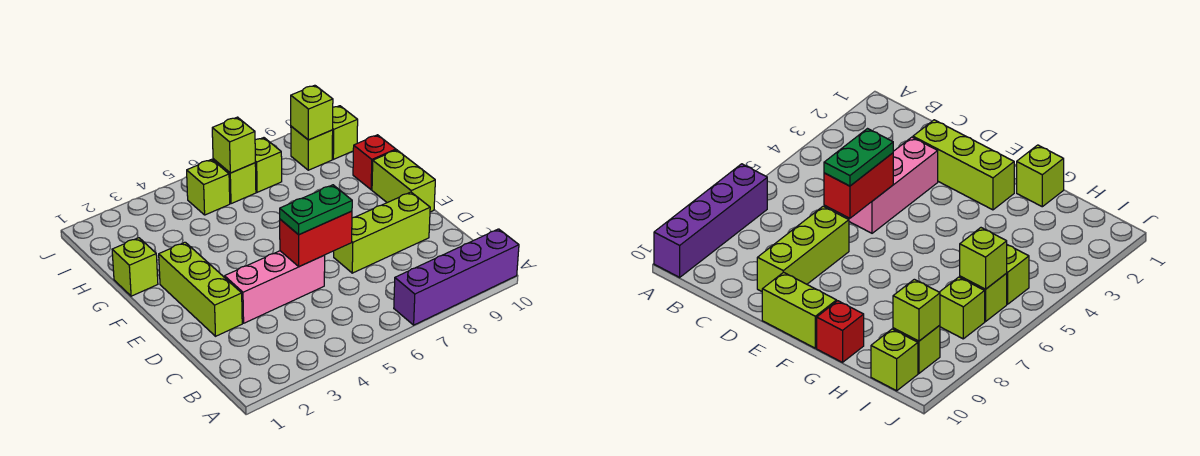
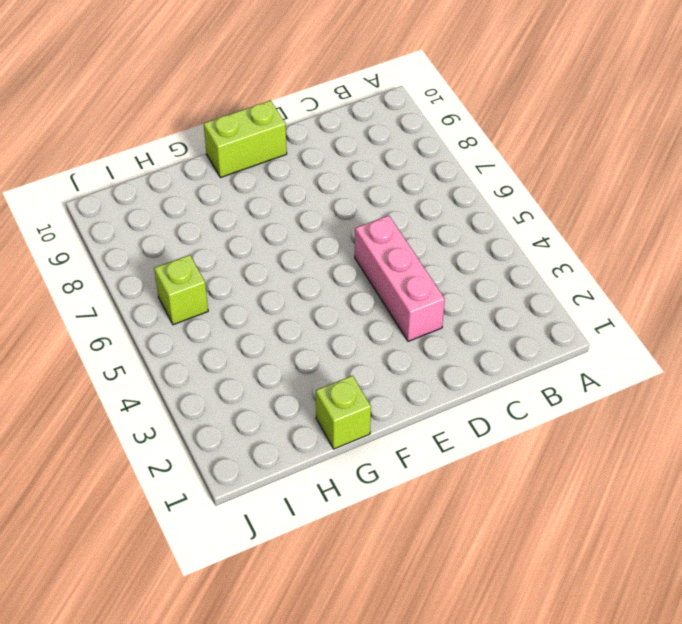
none -> purple 1x4 brick [394,229,519,325]
none -> lime 1x3 brick [159,242,242,336]
none -> lime 1x3 brick [334,192,430,273]

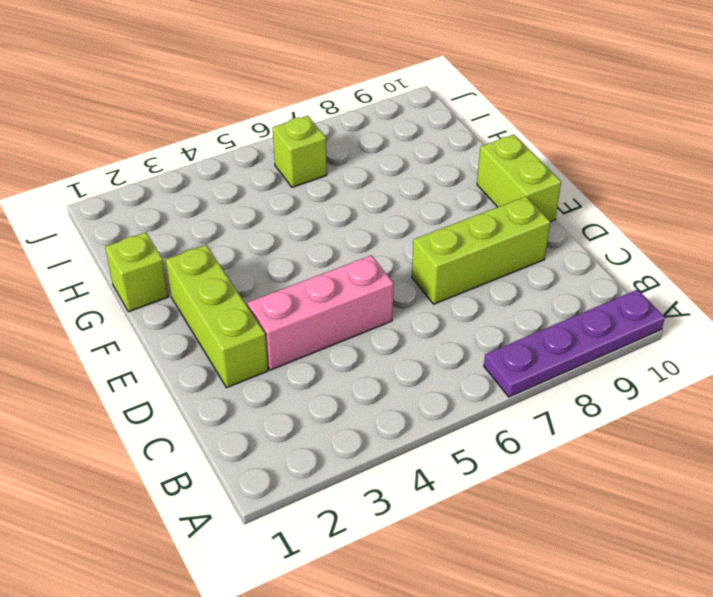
purple 1x4 plate [484,290,665,397] -> purple 1x4 brick [394,229,519,325]
none -> red 1x1 brick [353,135,396,190]
none -> lime 1x1 brick [187,159,230,215]
none -> lime 1x1 brick [255,138,282,192]

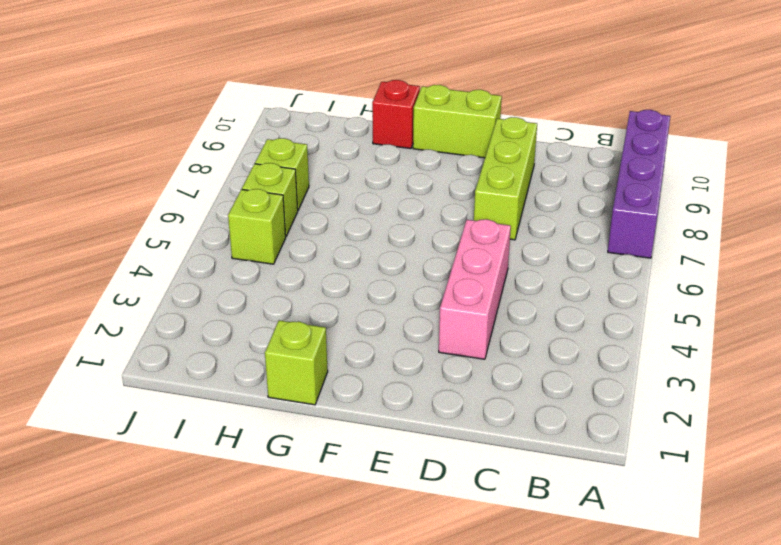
none -> lime 1x3 brick [159,242,242,336]
none -> lime 1x1 brick [291,126,333,170]
none -> lime 1x1 brick [332,106,358,159]

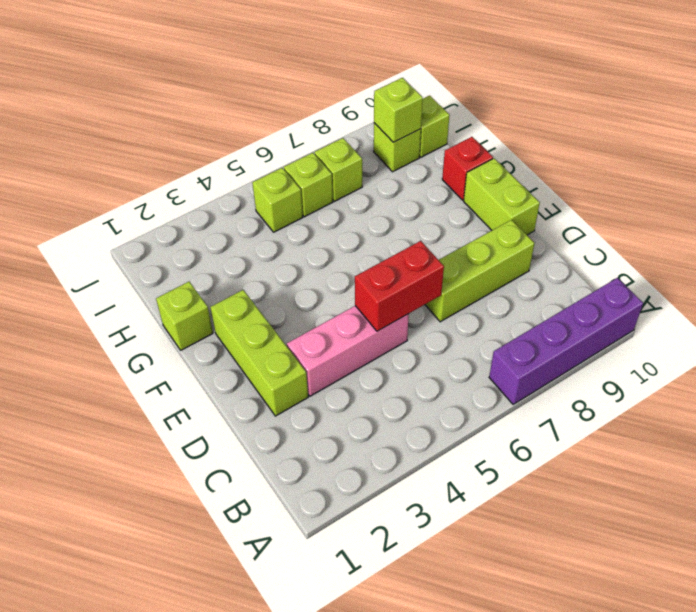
none -> lime 1x1 brick [212,117,255,173]
none -> green 1x2 plate [280,185,352,235]

